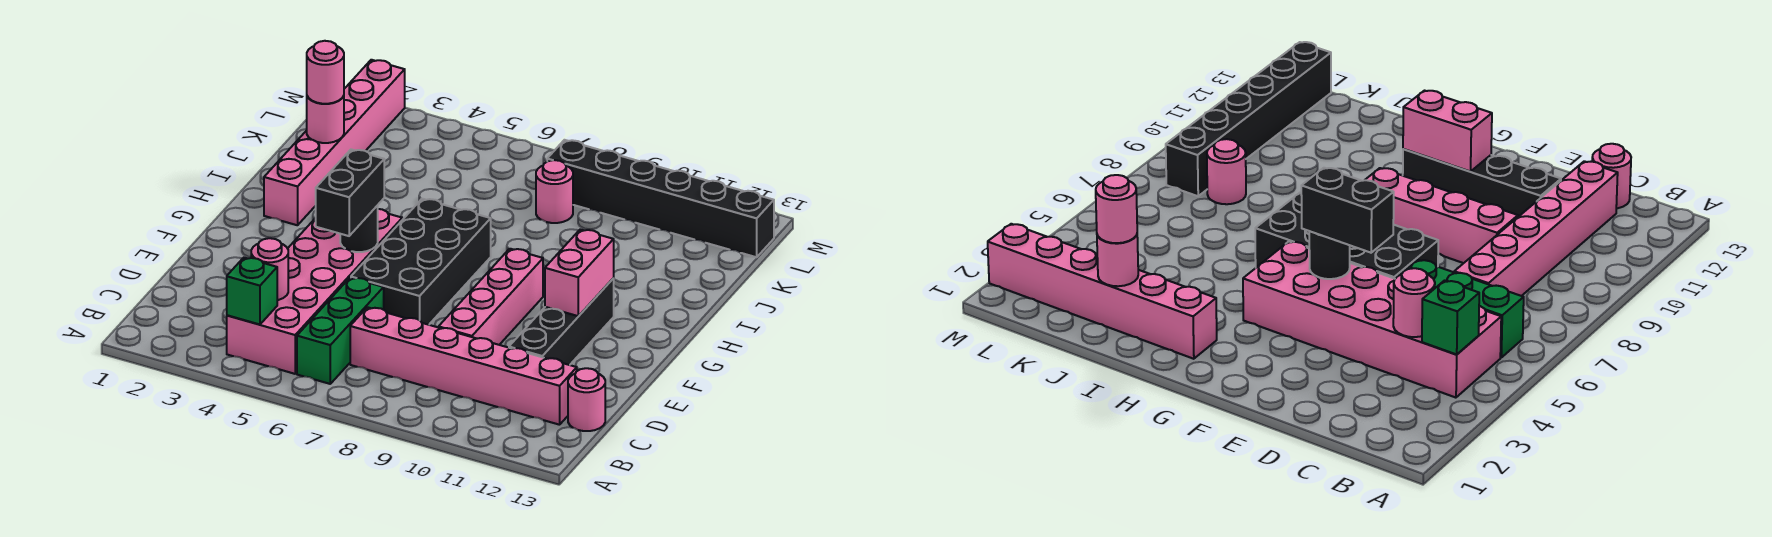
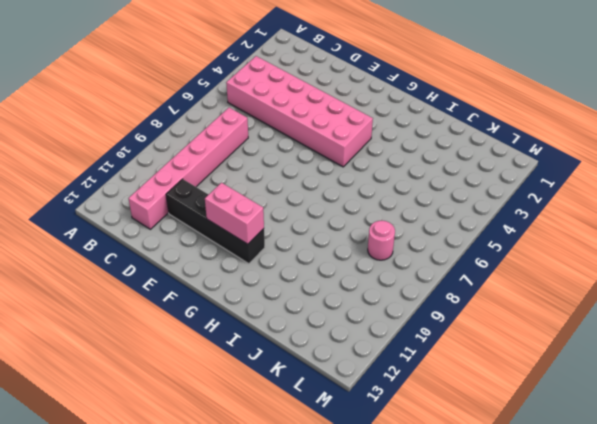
none -> green 1x3 brick [297,278,384,384]
none -> pink 1x1 round brick [568,368,605,431]
none -> pink 1x4 brick [439,249,543,345]

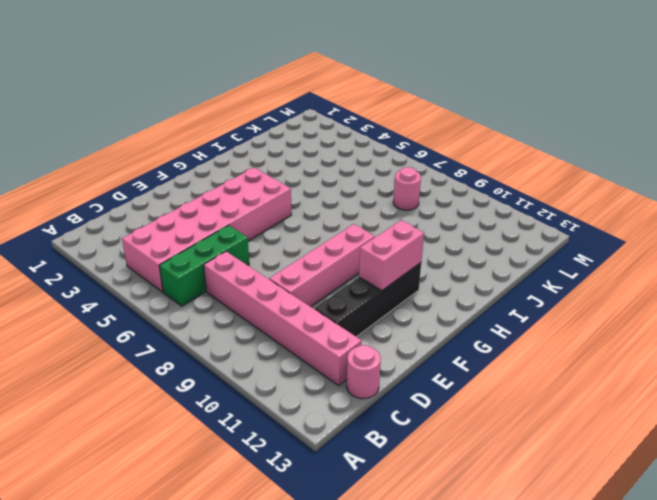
none -> black 2x4 brick [351,199,491,325]
none -> pink 1x6 brick [264,60,405,225]
none -> black 1x6 brick [547,140,774,257]

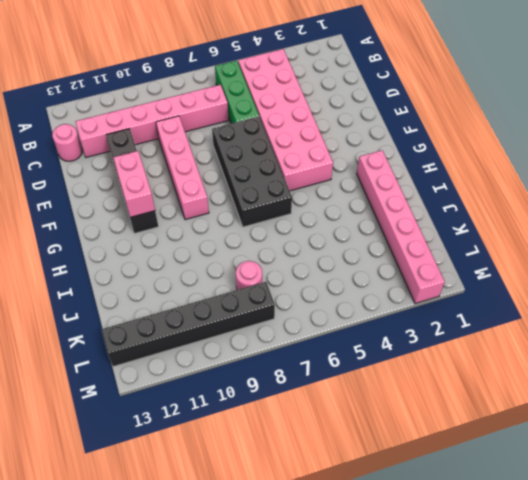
none -> green 1x1 brick [227,258,277,324]
none -> pink 1x1 round brick [251,238,288,300]
none -> black 1x1 round brick [340,205,378,252]

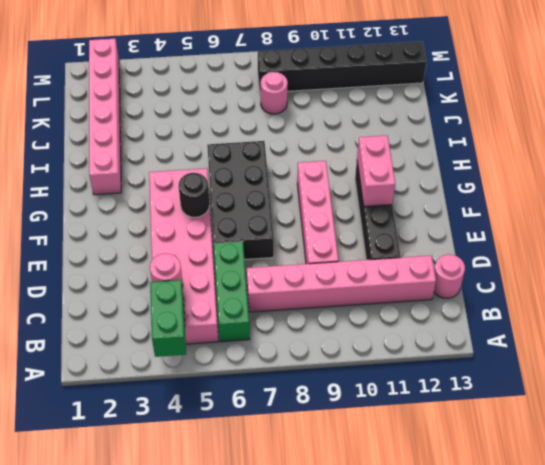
green 1x2 brick [150,280,186,357] -> green 1x1 brick [227,258,277,324]
none -> pink 1x1 round brick [307,96,344,143]
none -> black 1x2 brick [316,149,384,236]
none -> pink 1x1 round brick [307,41,344,104]

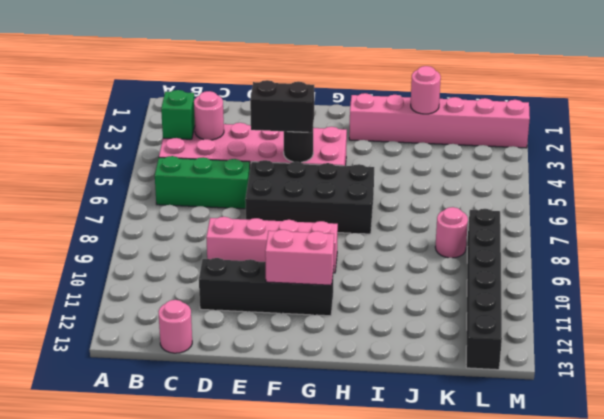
none -> pink 1x6 brick [350,307,577,425]
none -> pink 1x1 round brick [307,41,344,104]

